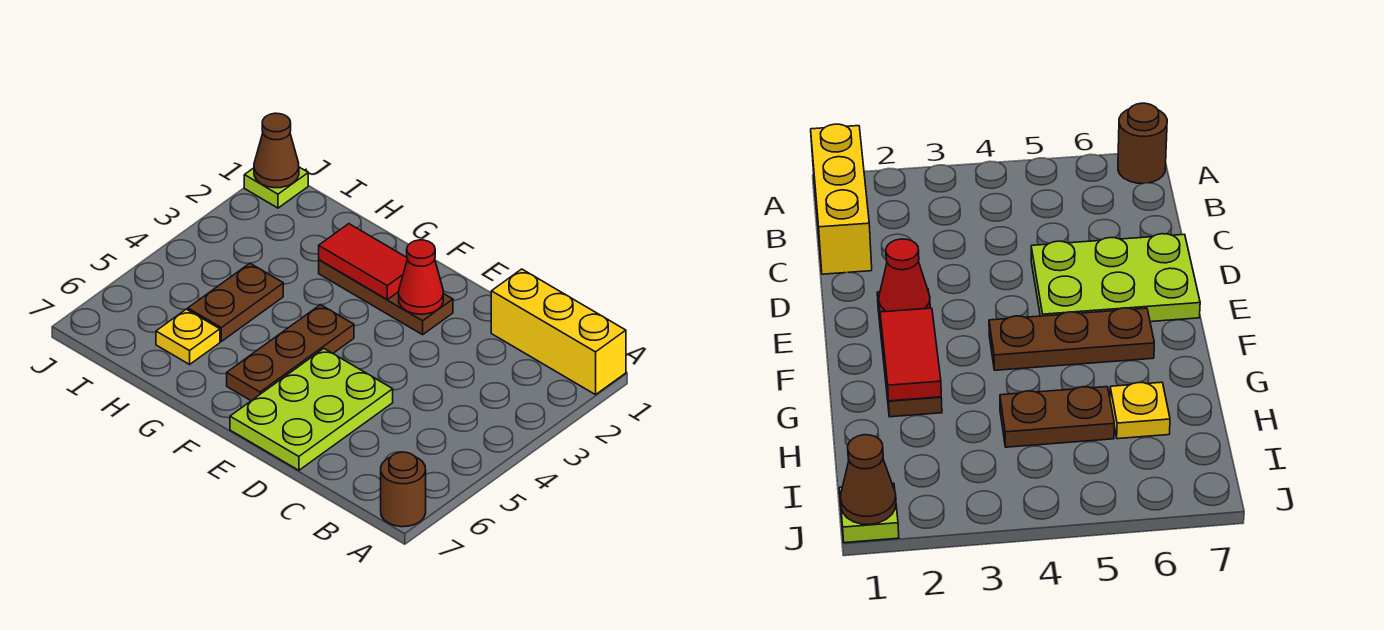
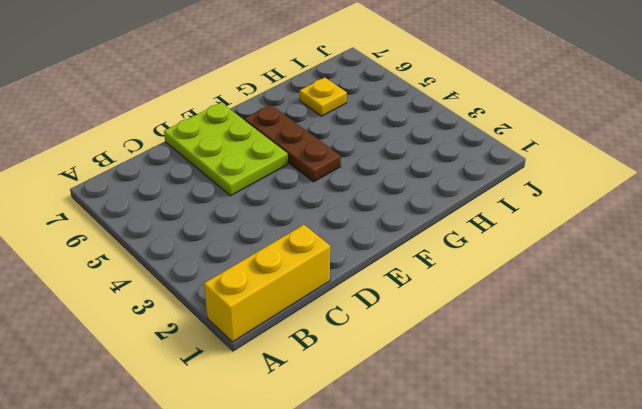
none -> brown 1x1 round brick [381,452,426,527]
none -> brown 1x3 plate [319,260,453,335]

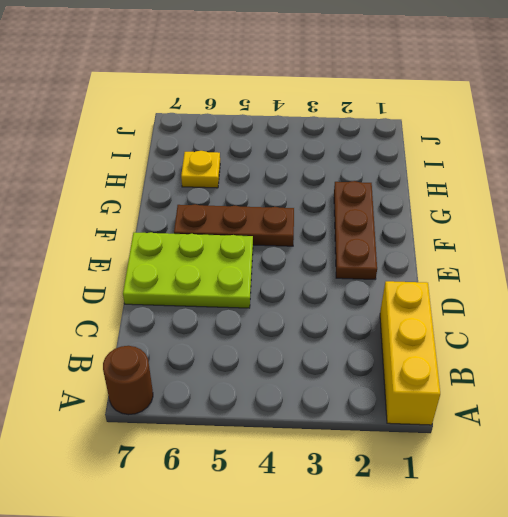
none -> brown 1x2 plate [188,263,283,341]
none -> lime 1x1 plate [244,167,308,208]

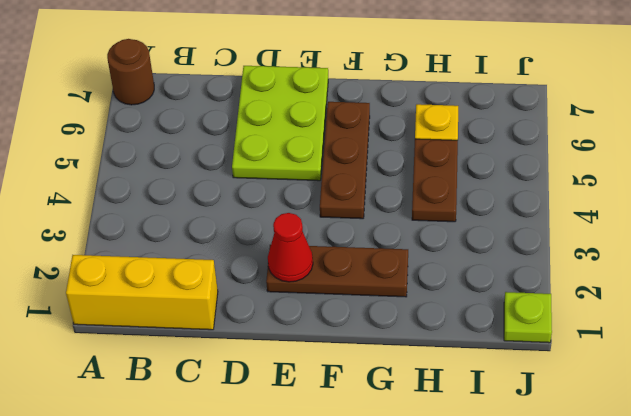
none -> red 1x2 tile [319,224,407,299]
none -> brown 1x1 cone [254,113,299,188]

